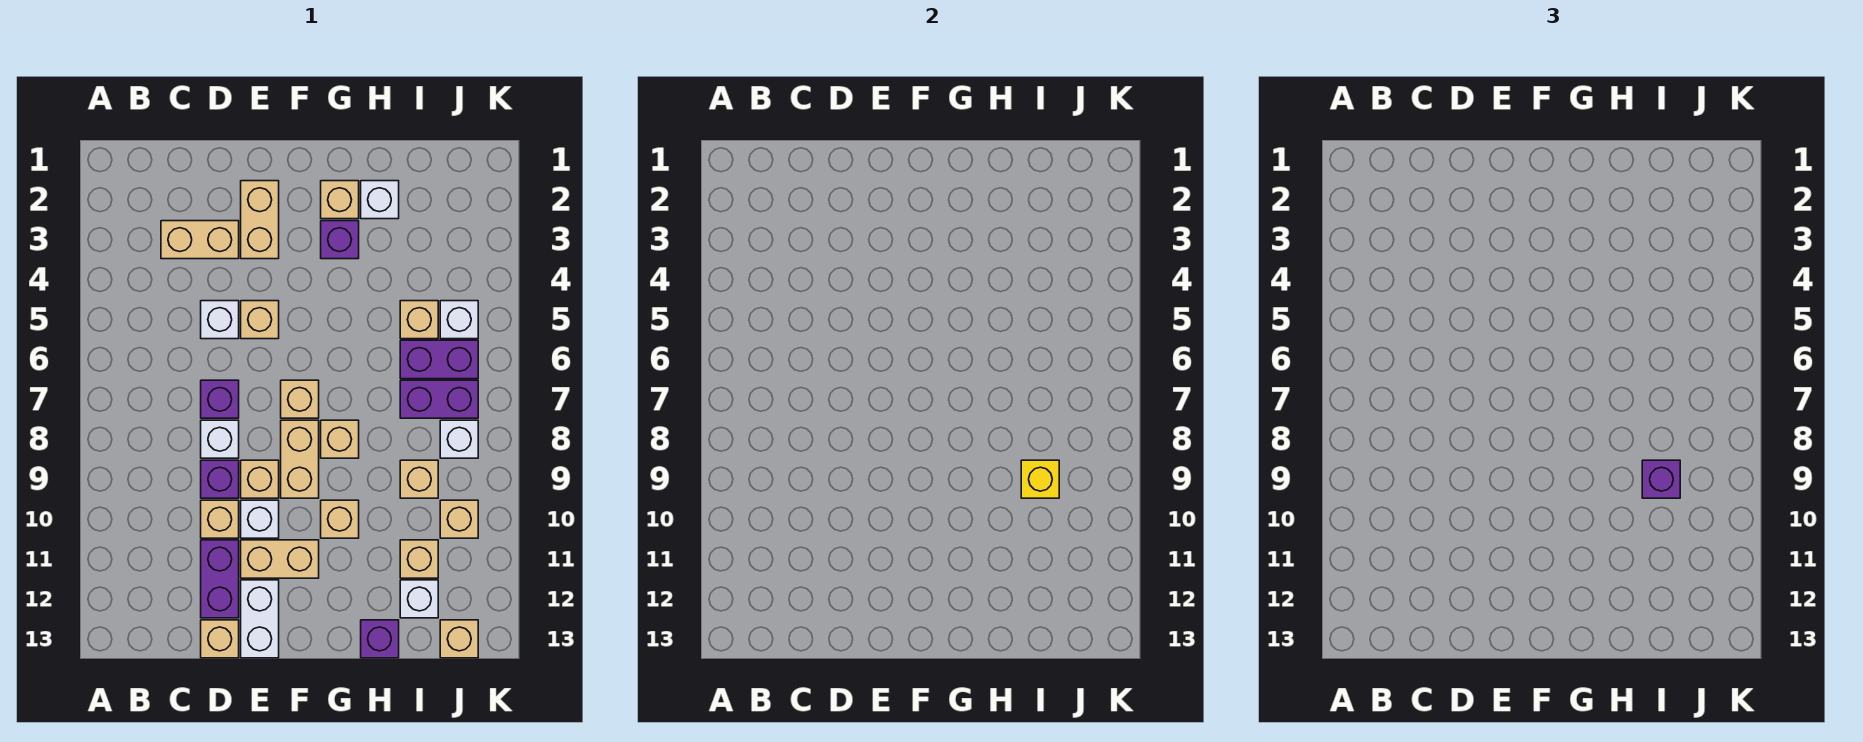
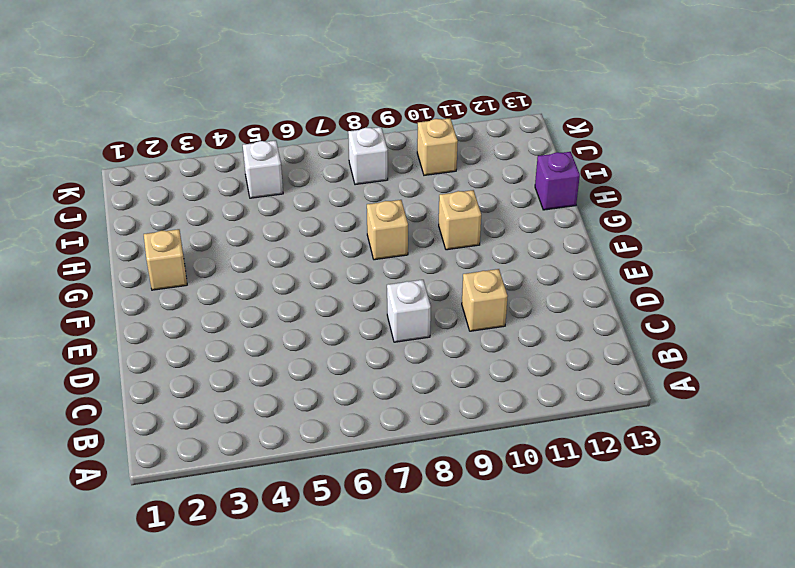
none -> tan 1x2 brick [161,221,239,259]
none -> white 1x1 brick [201,301,239,339]
none -> purple 1x1 brick [201,380,239,418]
none -> purple 1x1 brick [201,460,239,498]

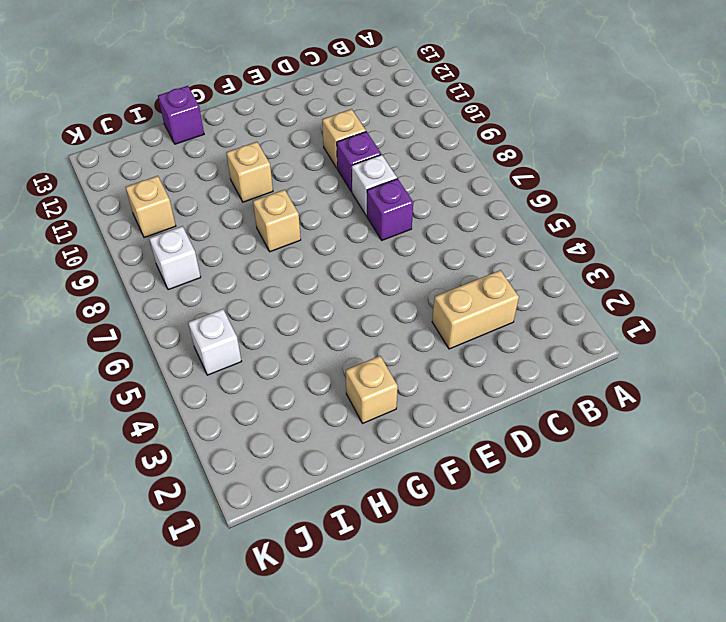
none -> white 1x1 brick [201,301,239,339]
none -> purple 1x2 brick [201,540,239,618]
none -> tan 1x1 brick [201,620,239,658]
none -> tan 1x2 brick [241,181,279,259]

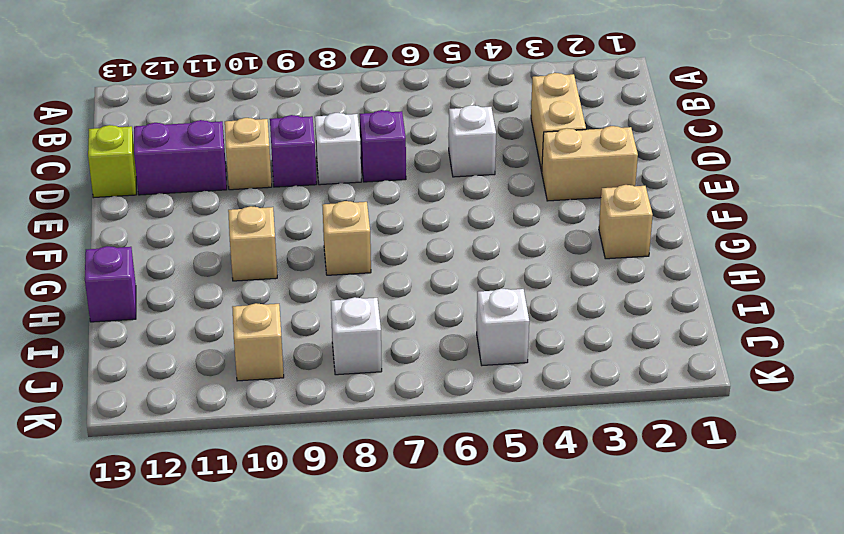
lime 1x1 brick [88,125,136,198] -> tan 1x1 brick [201,620,239,658]
none -> tan 1x1 brick [241,301,279,339]
none -> tan 1x1 brick [241,460,279,498]
none -> white 1x1 brick [241,500,279,538]
none -> tan 1x2 brick [241,540,319,578]

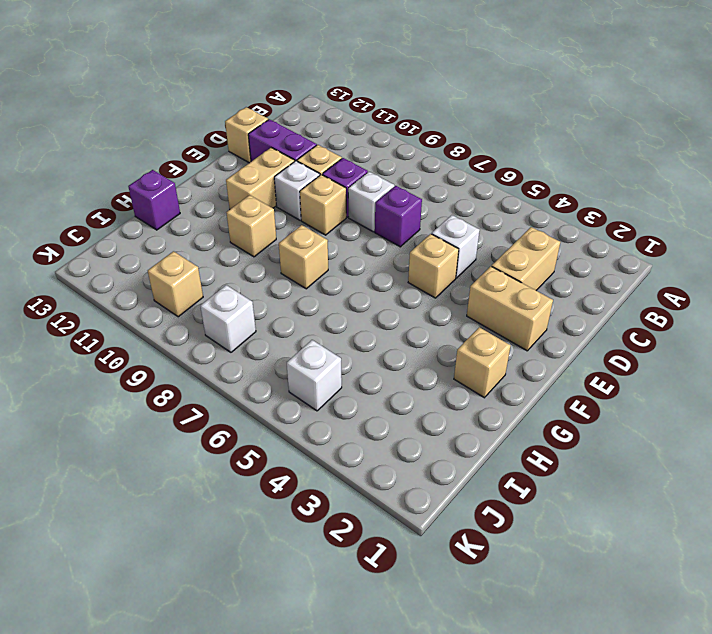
none -> white 1x2 brick [241,580,279,658]
none -> tan 1x1 brick [281,380,319,418]
none -> tan 1x2 brick [281,420,319,498]
none -> purple 1x1 brick [321,221,359,259]

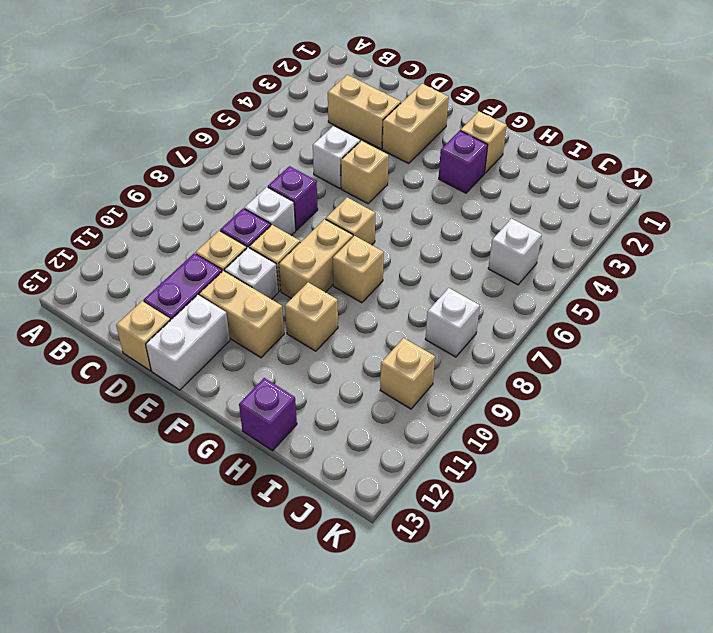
none -> white 1x1 brick [361,181,399,219]
none -> tan 1x1 brick [400,301,438,339]
none -> purple 1x2 brick [400,340,478,379]
none -> purple 1x2 brick [400,380,478,418]

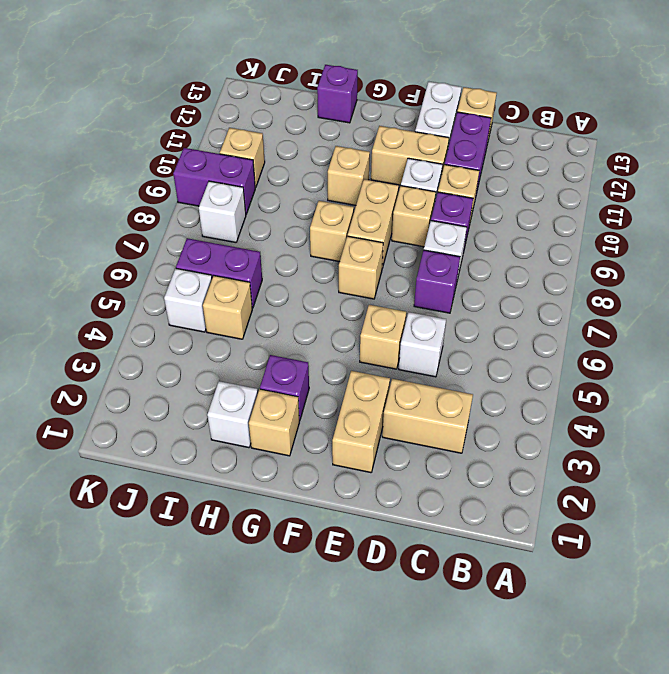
purple 1x2 brick [173,148,255,214] -> purple 1x2 brick moved to [400,380,478,418]
none -> tan 1x1 brick [400,460,438,498]
none -> tan 1x1 brick [400,540,438,578]
none -> white 1x1 brick [400,580,438,618]
none -> tan 1x1 brick [440,620,478,658]

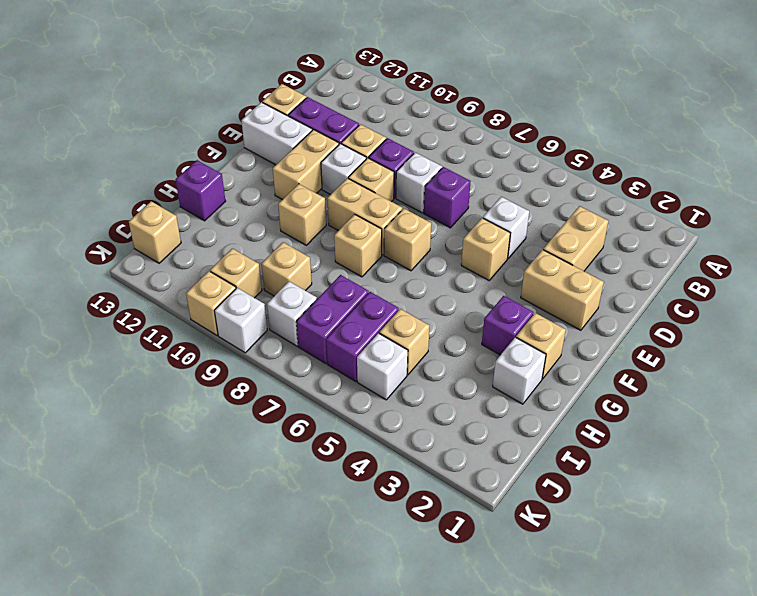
white 1x1 brick [214,288,267,353] -> white 1x1 brick moved to [400,580,438,618]
tan 1x1 brick [186,271,236,335] -> tan 1x1 brick moved to [400,540,438,578]
none -> yellow 1x1 brick [1021,460,1059,498]
none -> purple 1x1 brick [1642,460,1680,498]

